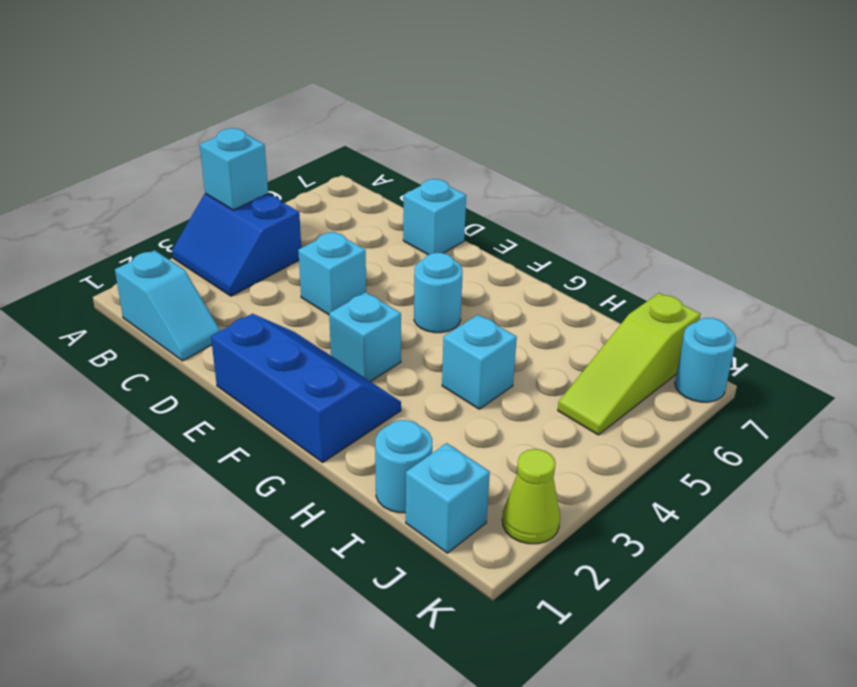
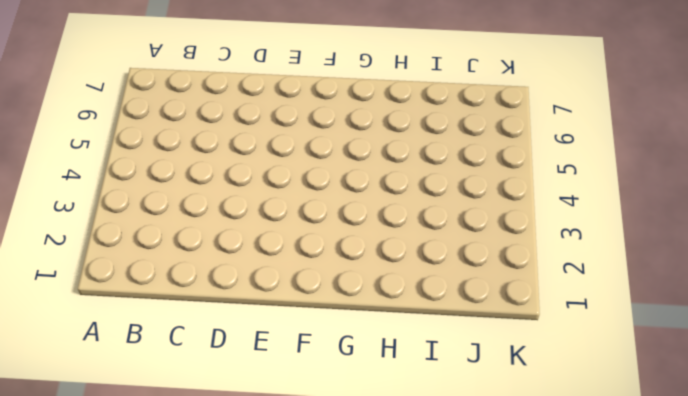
none -> blue 2x2 slope [172,194,301,296]
none -> cyan 1x2 slope [115,250,220,361]
none -> cyan 1x1 brick [298,231,366,315]

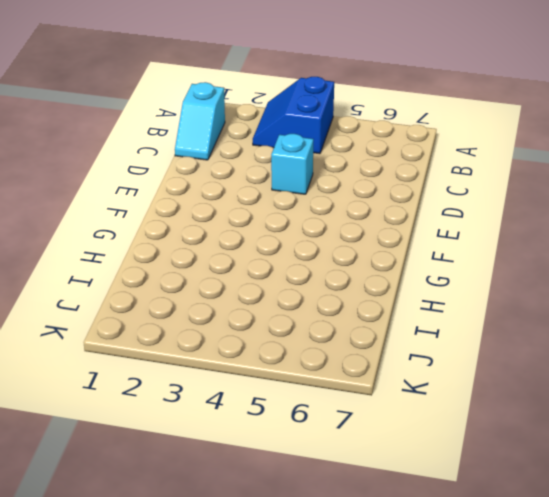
none -> cyan 1x1 brick [403,179,466,255]
none -> blue 2x3 slope [211,314,401,462]
none -> cyan 1x1 brick [329,292,401,382]

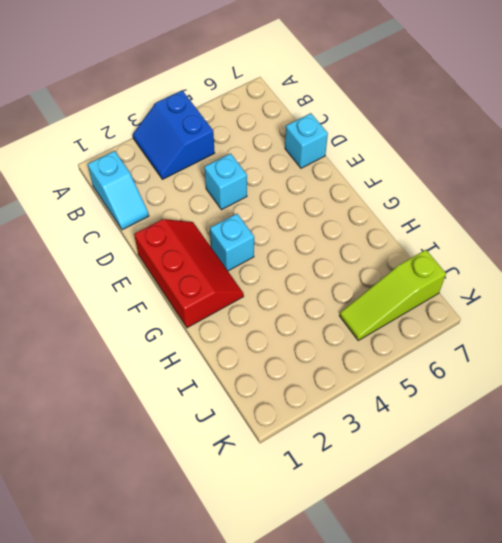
red 2x3 slope [134,219,244,328] -> blue 2x3 slope [211,314,401,462]
none -> cyan 1x1 round brick [414,253,463,333]
none -> cyan 1x1 brick [442,315,517,409]
none -> cyan 1x1 round brick [375,420,432,513]

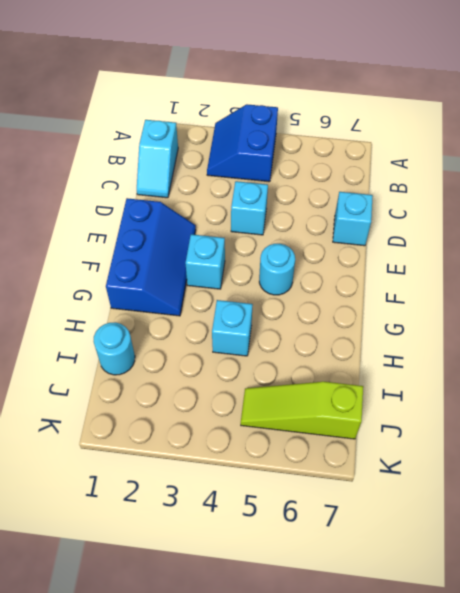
none -> cyan 1x1 brick [406,443,490,553]
none -> lime 1x1 cone [502,449,560,544]
none -> cyan 1x1 round brick [675,318,736,402]

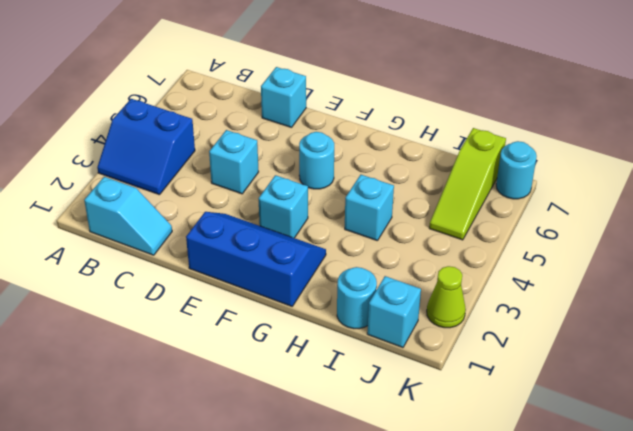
none -> cyan 1x1 brick [200,128,268,210]

